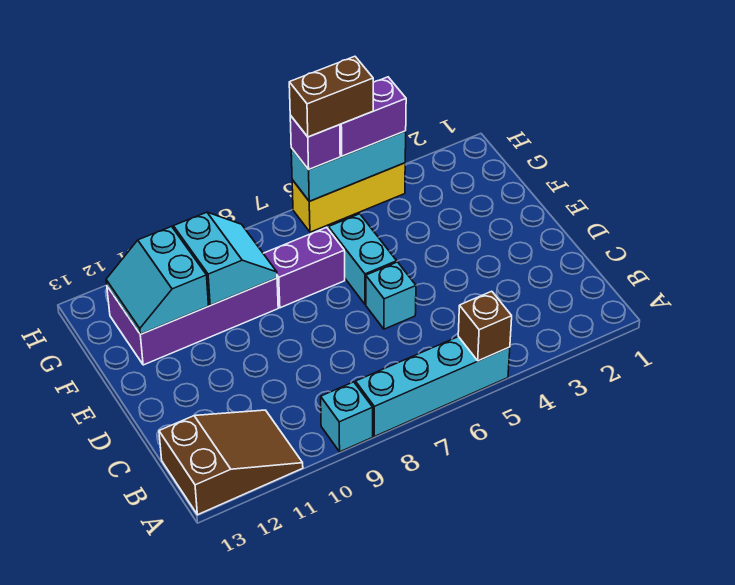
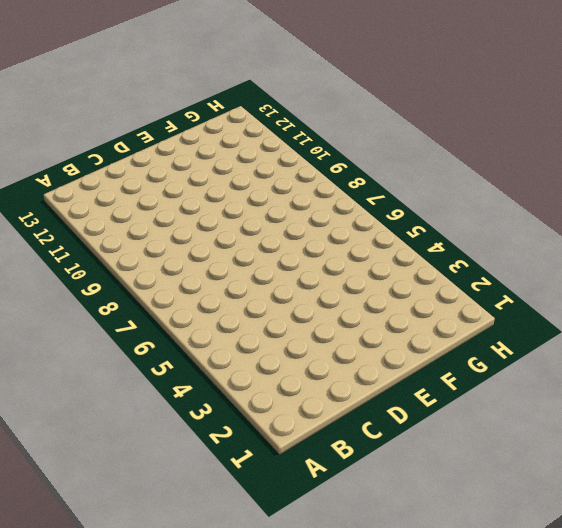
none -> cyan 1x4 brick [356,337,510,436]
none -> cyan 1x1 brick [321,382,373,452]
none -> brown 2x3 slope [159,410,303,515]

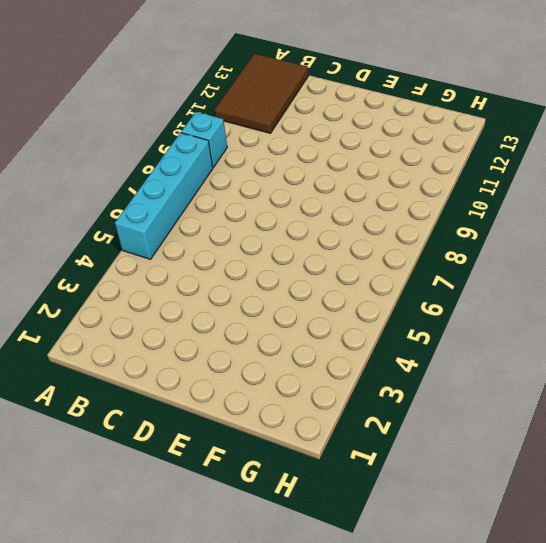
brown 2x3 tile [214,54,309,133] -> brown 2x3 slope [159,410,303,515]
none -> cyan 1x1 brick [366,262,416,329]
none -> cyan 1x2 brick [328,214,397,304]
none -> purple 1x2 brick [263,227,345,308]

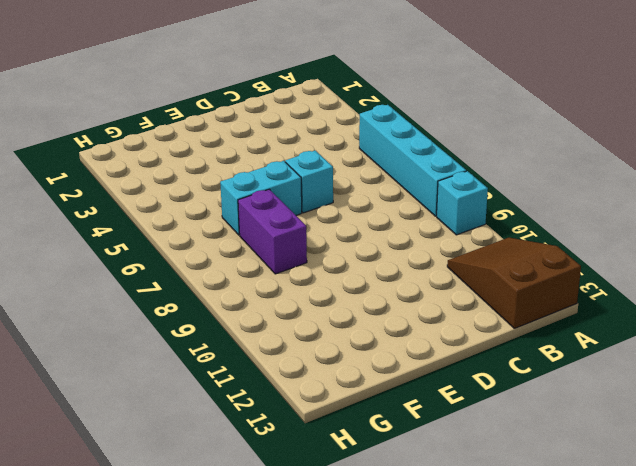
none -> purple 2x4 brick [107,278,278,365]
none -> yellow 1x3 brick [292,163,405,232]
none -> brown 1x1 brick [458,291,512,361]

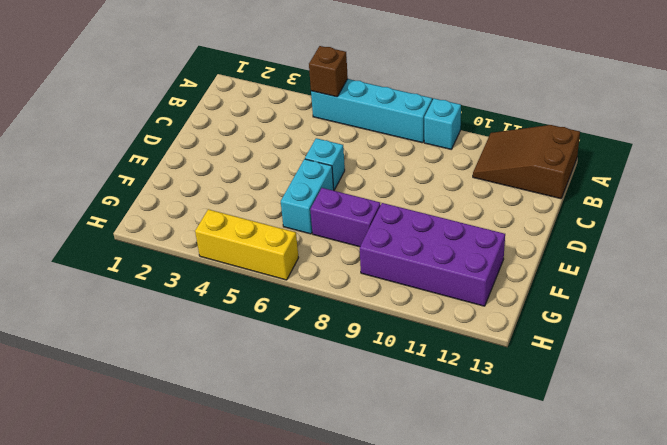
none -> cyan 2x2 slope [173,212,277,305]
none -> cyan 2x2 slope [106,226,209,334]
none -> cyan 1x3 brick [291,131,406,201]

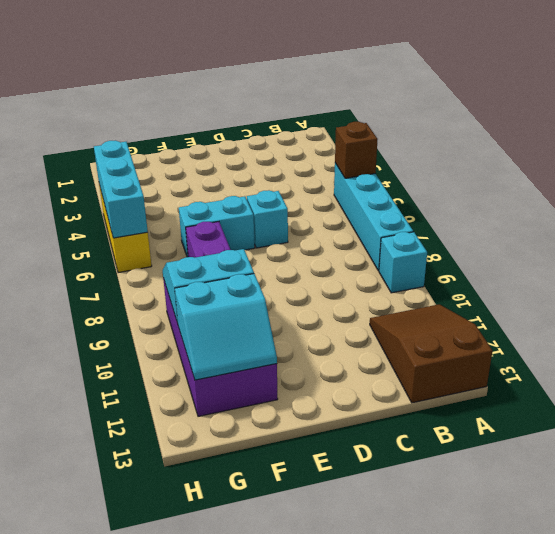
none -> purple 1x2 brick [340,77,406,156]
none -> purple 1x1 brick [290,115,340,169]
none -> brown 1x2 brick [289,56,373,137]

